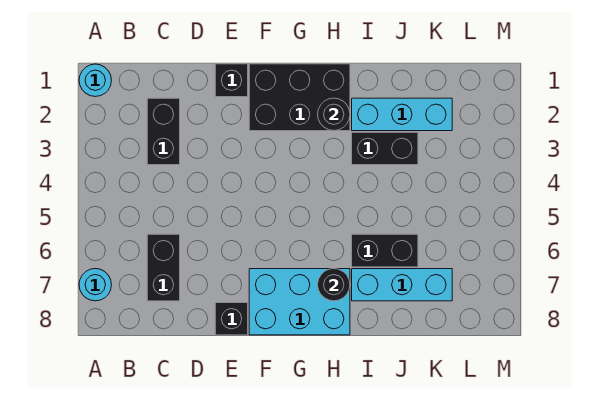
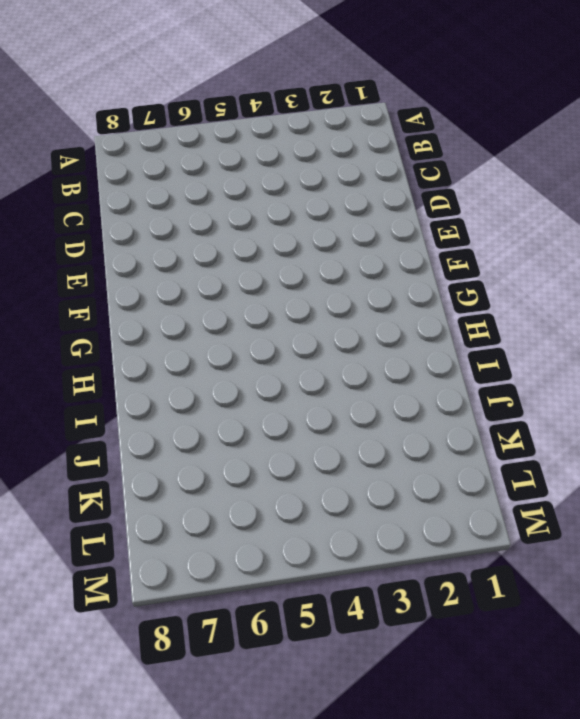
none -> cyan 1x1 round brick [79,64,112,97]
none -> cyan 1x1 round brick [79,269,112,301]
none -> black 1x2 brick [147,98,180,165]

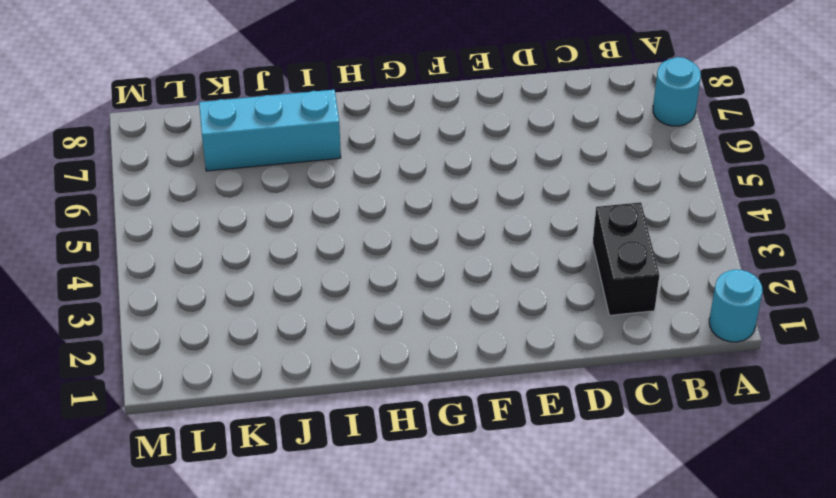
none -> black 1x2 brick [147,234,180,301]
none -> black 1x1 brick [215,64,248,97]
none -> black 1x1 brick [215,303,248,335]

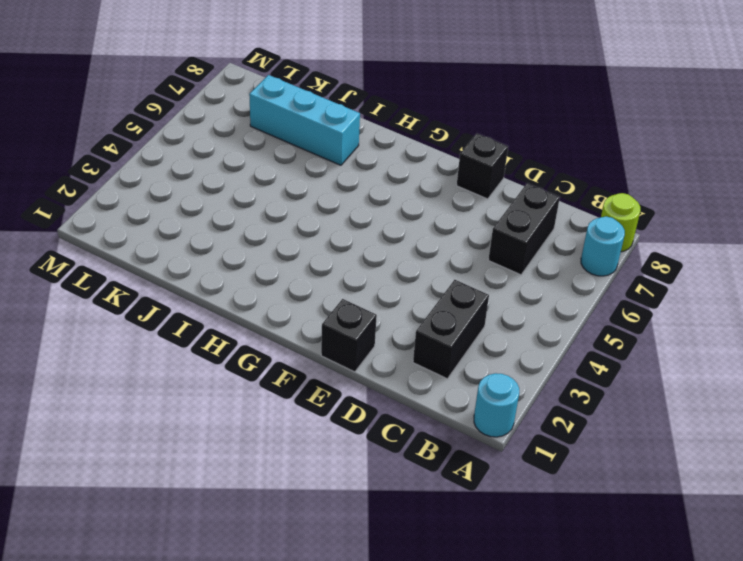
lime 1x1 round brick [601,193,640,252] -> none
none -> black 2x3 brick [249,64,350,131]
none -> cyan 2x3 brick [249,269,350,335]
none -> cyan 1x3 brick [352,98,452,131]

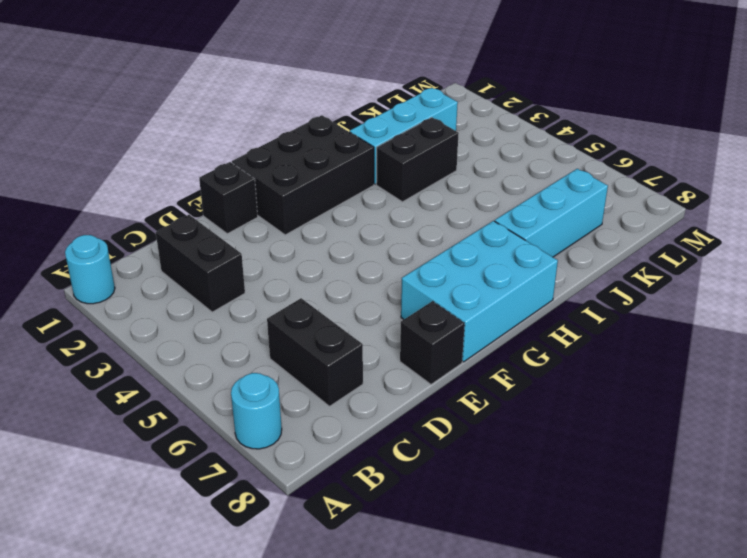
none -> black 1x2 brick [352,234,418,267]
none -> black 1x1 round brick [318,98,350,131]
none -> black 1x1 round brick [318,269,350,301]

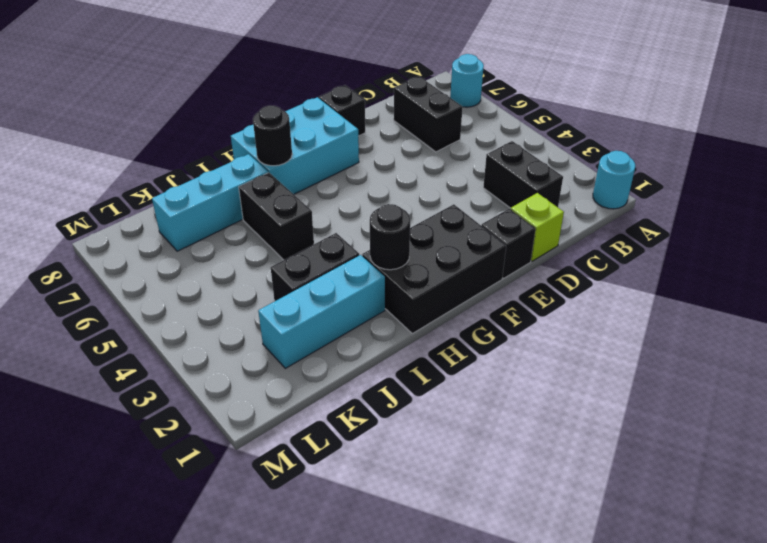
lime 1x1 brick [511,193,564,261] -> none
black 1x2 brick [239,173,314,260] -> black 1x2 brick turned to [352,234,418,267]

